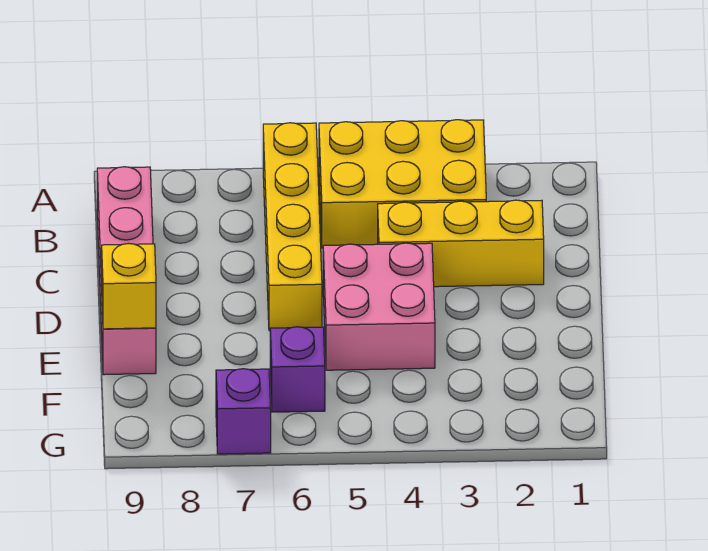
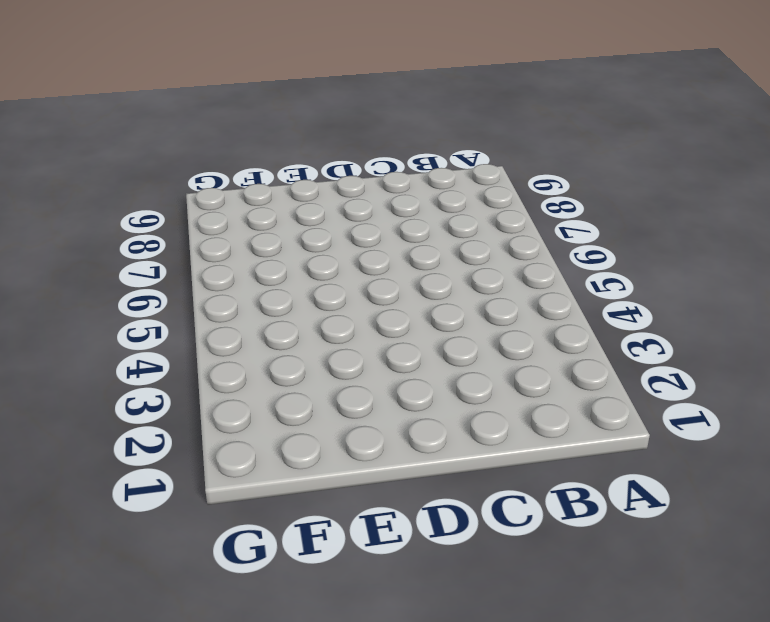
none -> yellow 2x3 brick [319,120,486,248]
none -> yellow 1x4 brick [263,123,322,331]

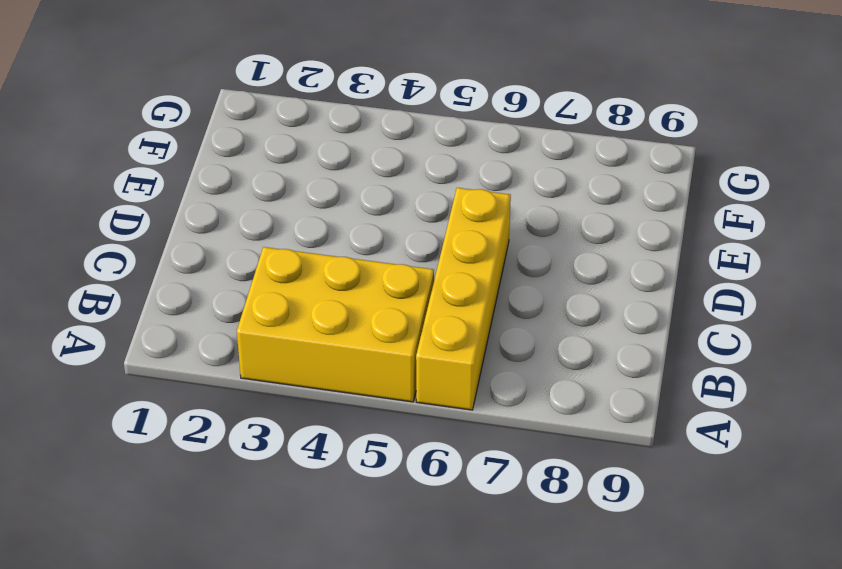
none -> pink 1x4 brick [97,167,156,375]
none -> yellow 1x3 brick [378,200,544,287]

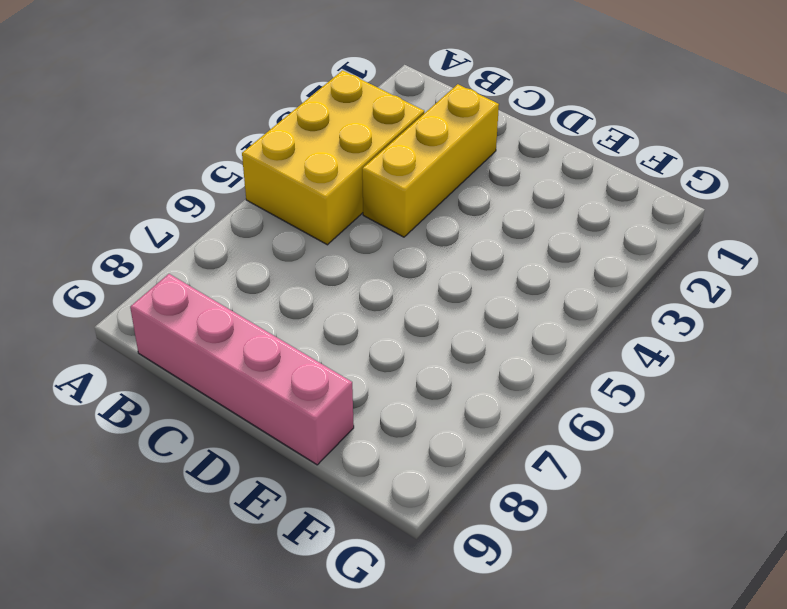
none -> yellow 1x4 brick [263,123,322,331]
none -> pink 2x2 brick [323,243,435,370]

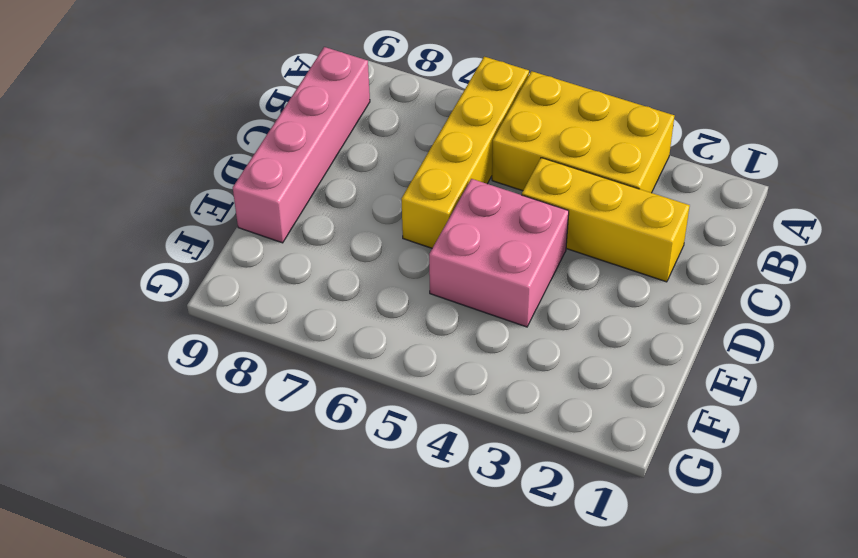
none -> purple 1x1 brick [270,327,325,412]
none -> purple 1x1 brick [216,369,271,454]

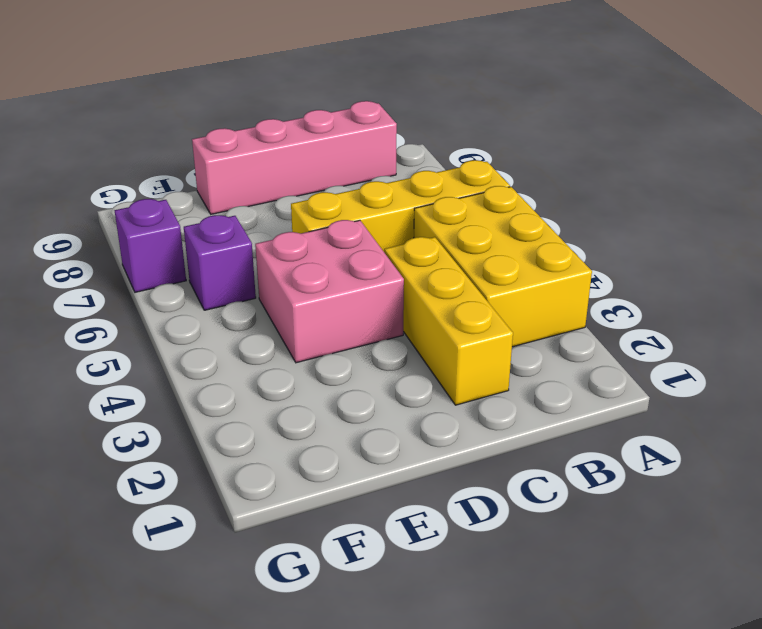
none -> yellow 1x1 brick [102,244,156,329]

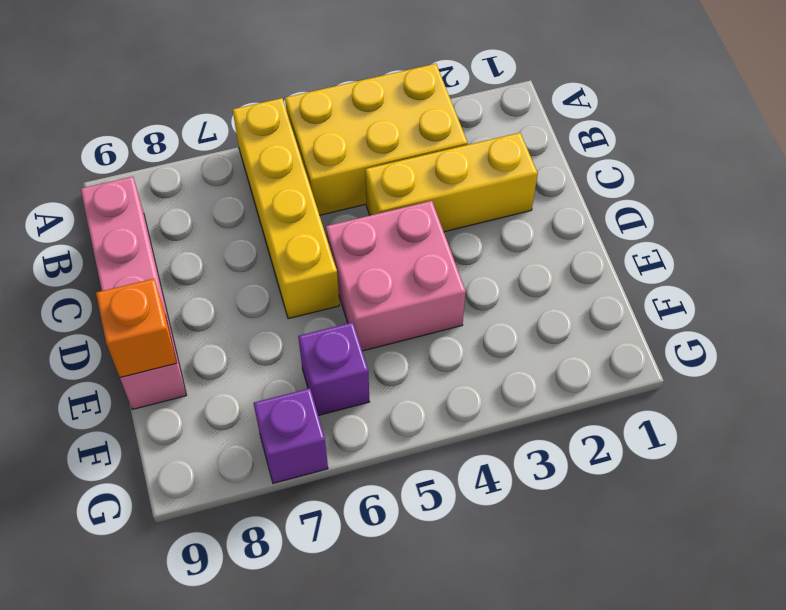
orange 1x1 brick [96,279,177,378] -> yellow 1x1 brick [102,244,156,329]

